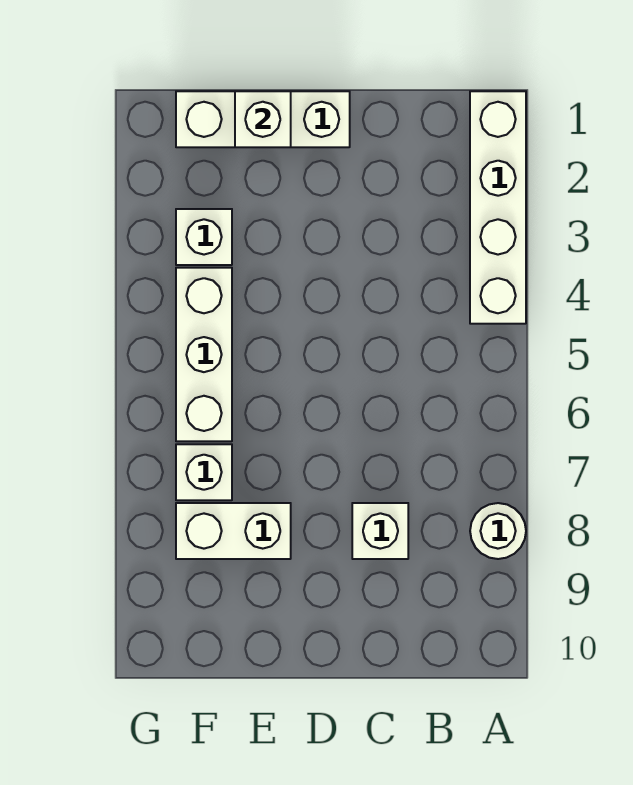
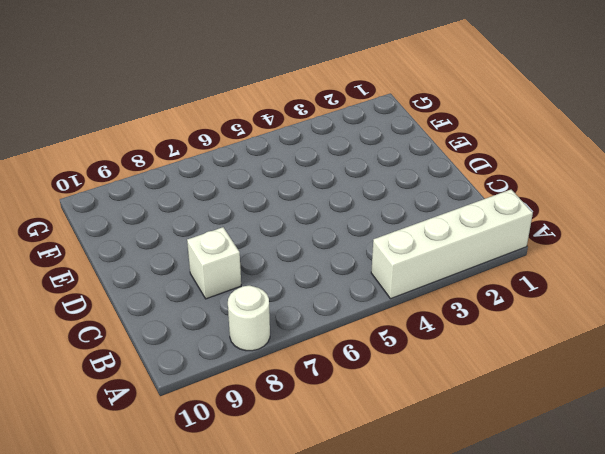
none -> white 1x3 brick [176,91,350,147]
none -> white 1x2 brick [176,503,291,559]

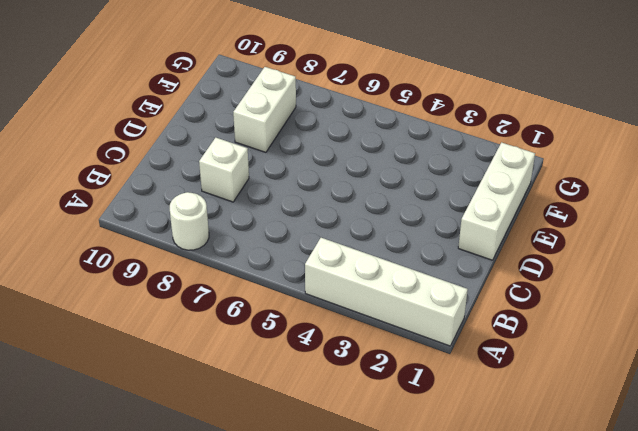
none -> white 1x1 brick [176,209,232,265]
none -> white 1x3 brick [176,268,232,441]

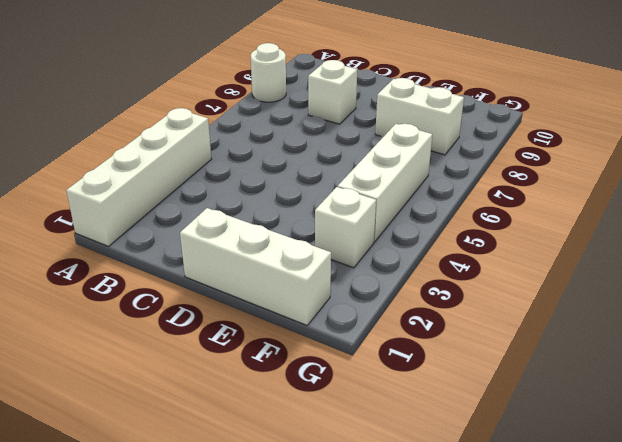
none -> white 1x1 brick [176,444,232,500]
none -> white 1x1 brick [235,91,291,147]

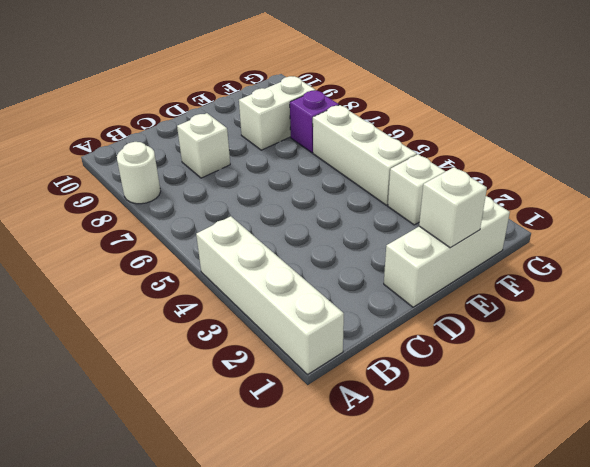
purple 1x1 brick [290,90,339,153] -> white 1x1 brick [176,444,232,500]

